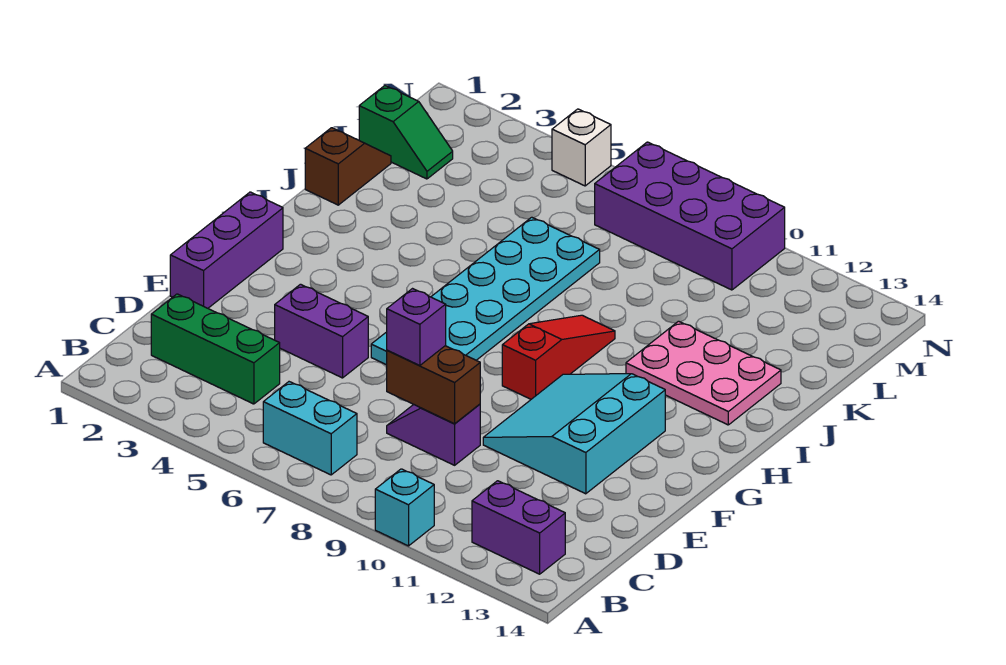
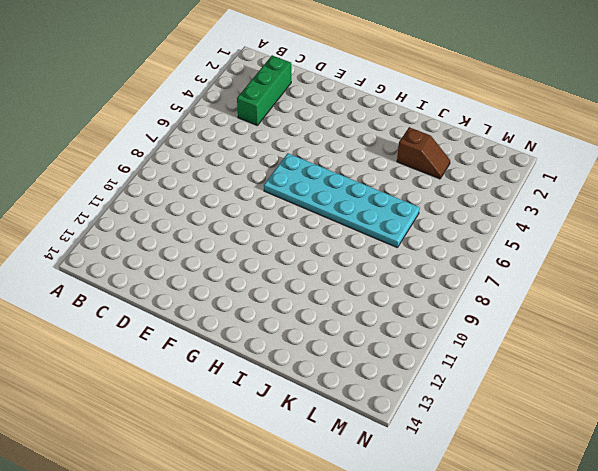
brown 1x2 slope [397,127,450,179] -> brown 1x2 slope moved to [305,128,391,205]
none -> cyan 1x1 brick [375,469,434,546]
none -> cyan 1x2 brick [263,382,357,475]
none -> purple 1x2 brick [472,481,565,574]

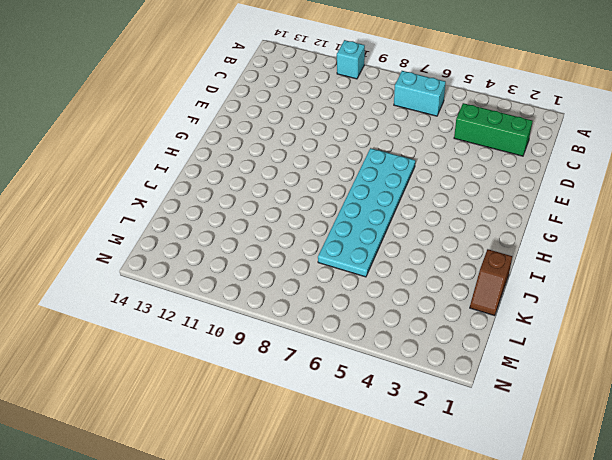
none -> purple 1x2 brick [472,481,565,574]
none -> purple 1x2 slope [387,404,480,465]
none -> purple 1x3 brick [170,192,283,308]

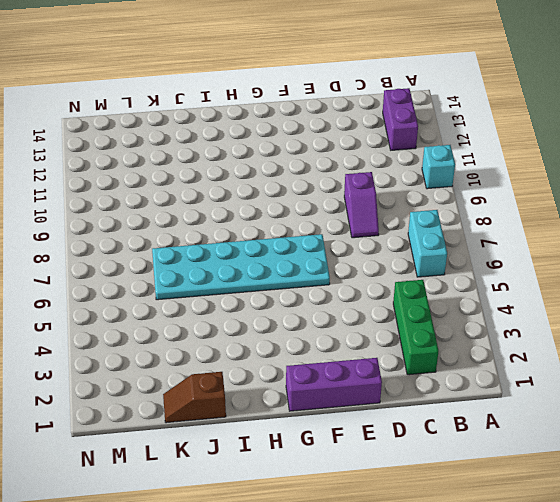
none -> purple 1x2 brick [275,284,368,378]
none -> cyan 3x3 slope [483,374,665,494]
none -> red 1x3 slope [502,315,615,399]

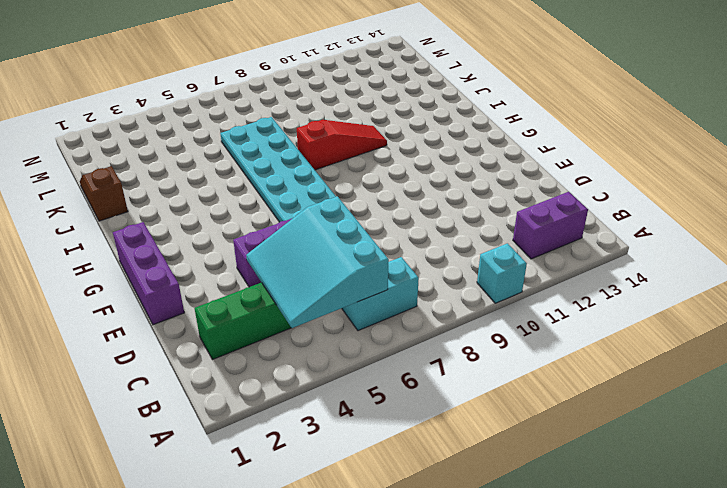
cyan 3x3 slope [246,196,389,328] -> cyan 3x3 slope moved to [483,374,665,494]
red 1x3 slope [297,120,387,170] -> red 1x3 slope turned to [502,315,615,399]
none -> purple 1x2 slope [387,404,480,465]
none -> pink 2x3 plate [626,321,781,425]
none -> green 1x2 slope [359,86,453,179]

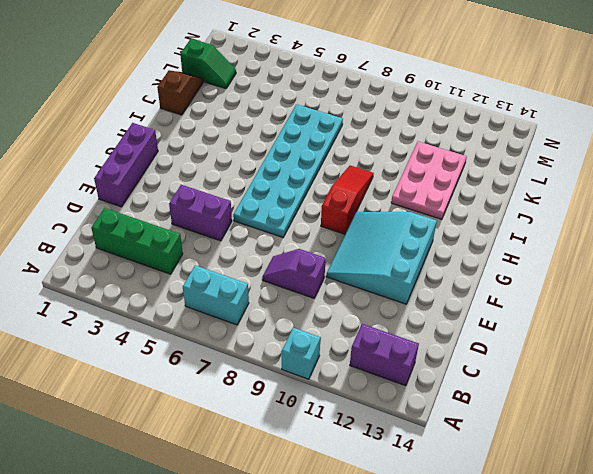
pink 2x3 plate [391,141,467,219] -> pink 2x3 plate turned to [626,321,781,425]
none -> purple 2x4 brick [595,142,785,290]
none -> white 1x1 brick [552,109,611,186]
none -> brown 1x2 brick [387,346,480,424]

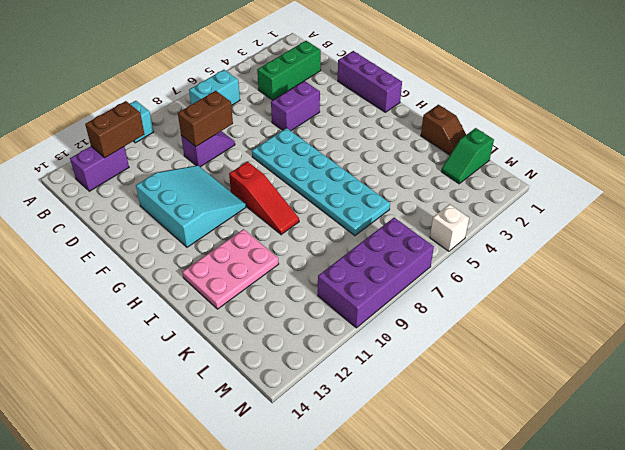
brown 1x2 brick [85,101,144,158] -> none
none -> purple 1x1 brick [387,289,446,366]

